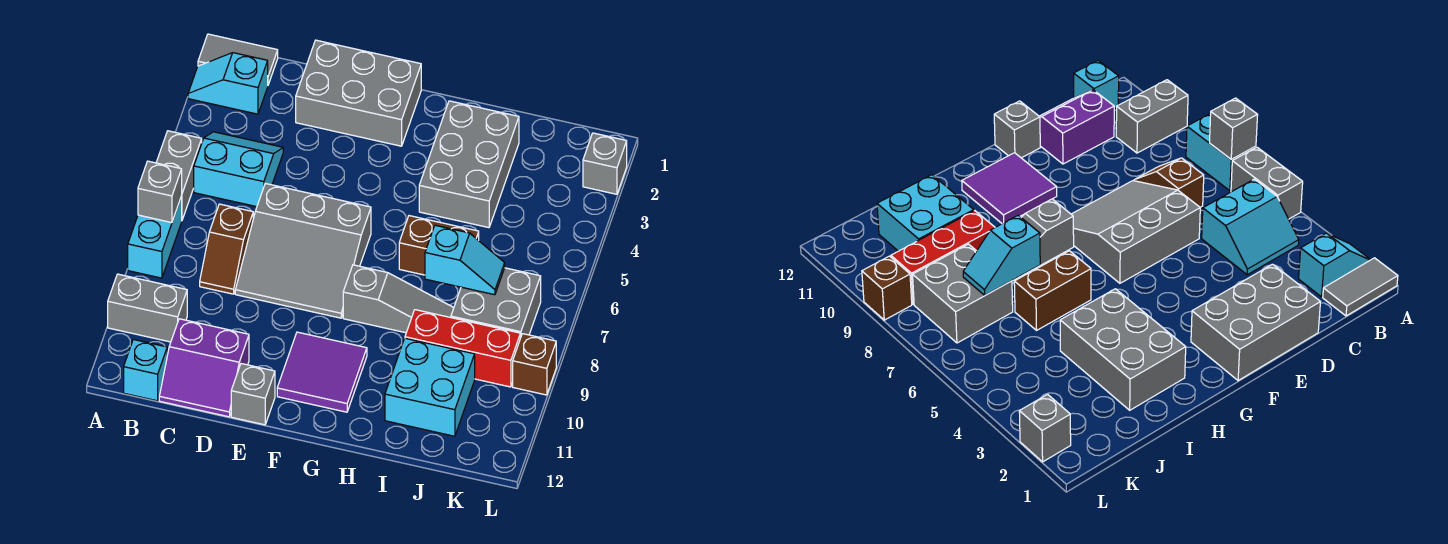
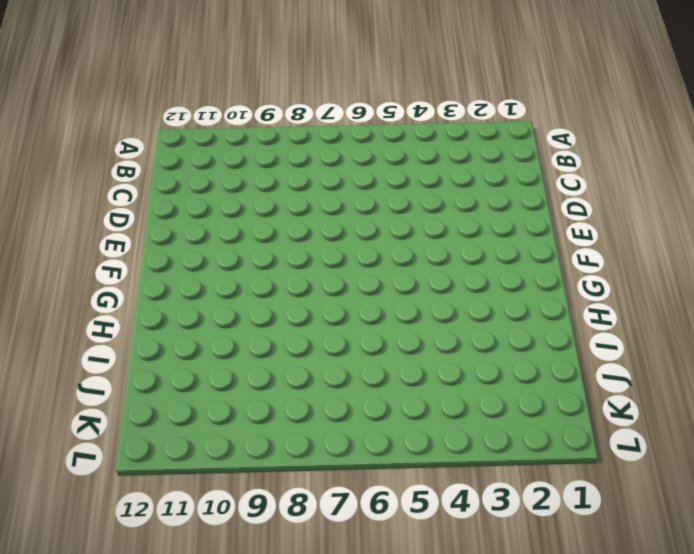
none -> grey 1x2 tile [198,34,278,85]
none -> cyan 1x2 slope [188,53,268,114]
none -> grey 1x2 brick [156,131,202,220]

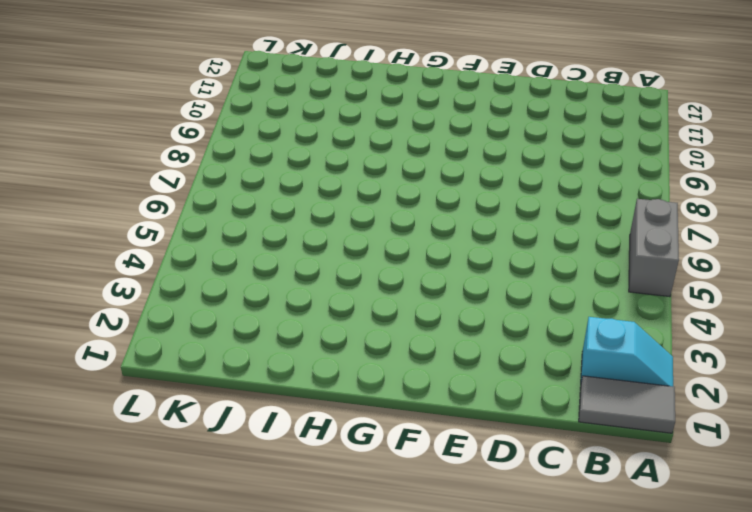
none -> cyan 1x2 brick [128,196,182,278]
none -> grey 1x2 brick [108,274,187,342]
none -> cyan 2x2 slope [194,132,283,207]

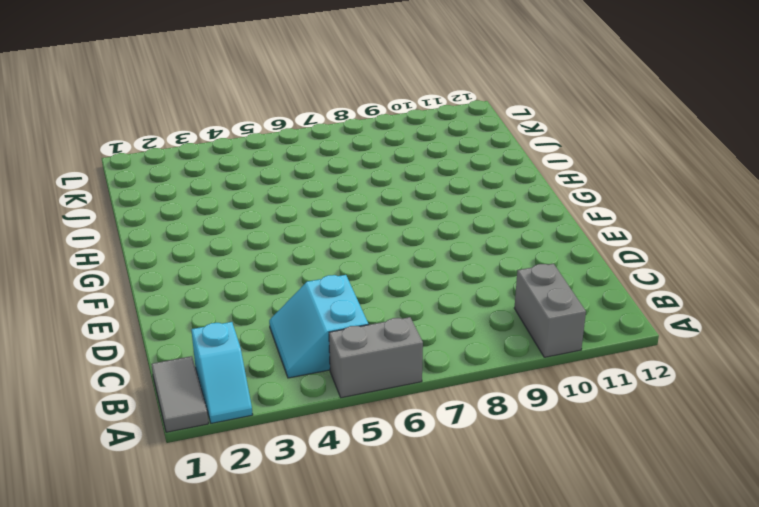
none -> cyan 1x2 brick [128,196,182,278]
none -> cyan 1x1 brick [124,339,167,401]
none -> brown 1x2 slope [200,204,253,294]

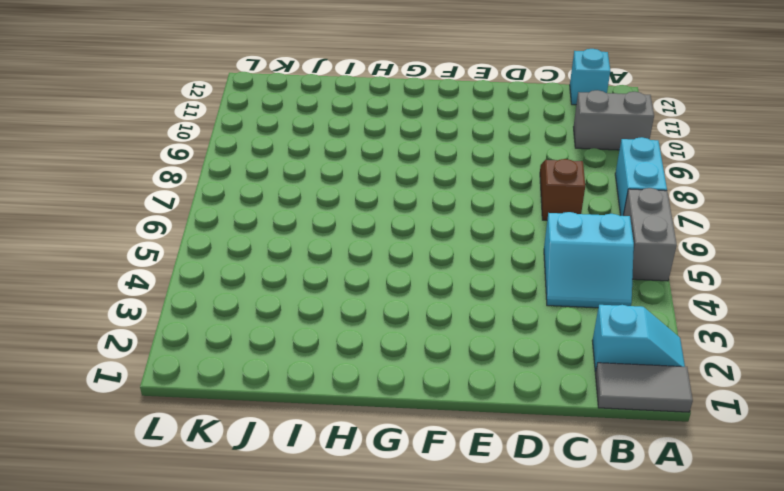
none -> purple 2x2 slope [159,319,249,417]
none -> grey 2x3 brick [296,40,421,146]
none -> grey 3x3 slope [235,183,371,318]

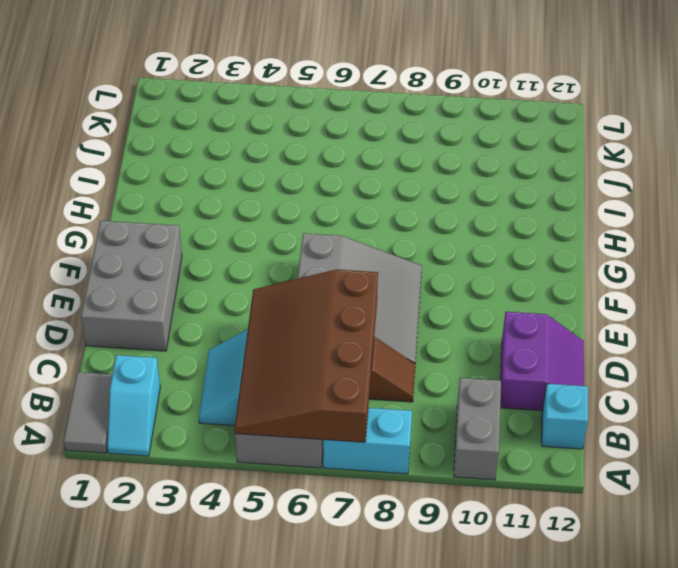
brown 3x4 slope [235,269,378,442] -> grey 1x1 brick [138,161,182,223]
none -> grey 1x1 brick [231,364,275,425]
none -> purple 2x2 tile [277,332,367,412]
none -> grey 1x3 slope [343,265,454,333]

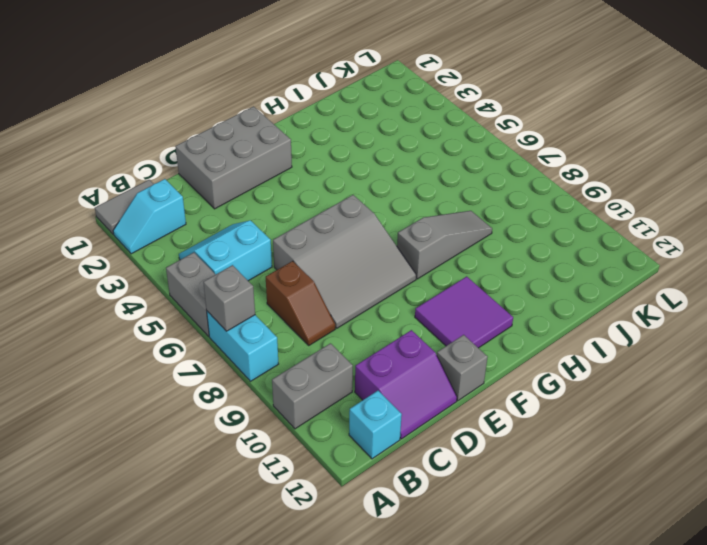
none -> grey 2x3 brick [419,101,519,228]
none -> brown 1x2 brick [399,216,479,275]
none -> red 1x3 brick [405,310,520,387]

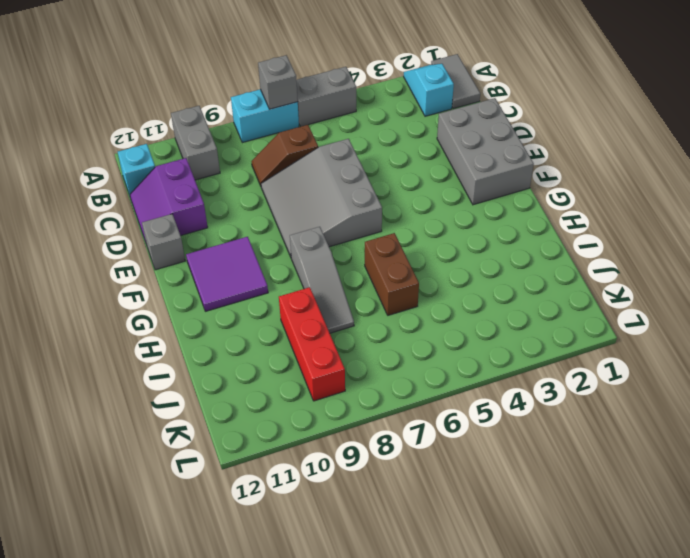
none -> cyan 2x2 slope [194,132,283,207]
none -> grey 2x3 brick [419,101,519,228]
none -> cyan 2x2 brick [385,338,475,436]

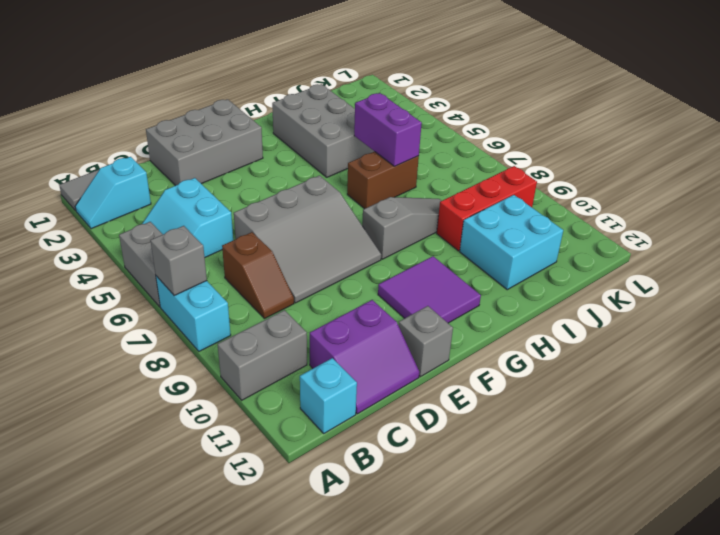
cyan 2x2 slope [142,178,233,257] -> cyan 2x2 slope turned to [194,132,283,207]
purple 1x2 brick [354,93,422,166] -> none
none -> grey 2x2 brick [451,268,541,338]
none -> grey 1x1 brick [583,133,627,194]
none -> brown 1x1 brick [513,334,556,395]

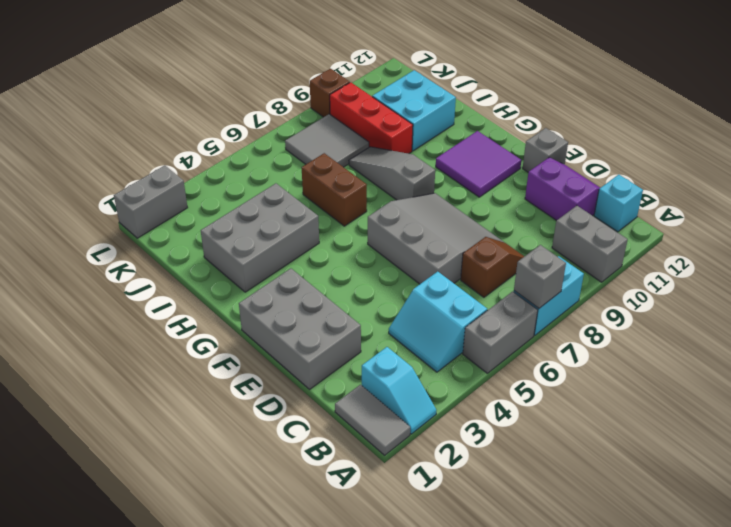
grey 2x2 tile [285,114,369,167] -> grey 2x2 brick [451,268,541,338]
grey 1x2 brick [114,165,188,238] -> grey 1x1 brick [583,133,627,194]
none -> cyan 1x2 slope [425,225,505,295]

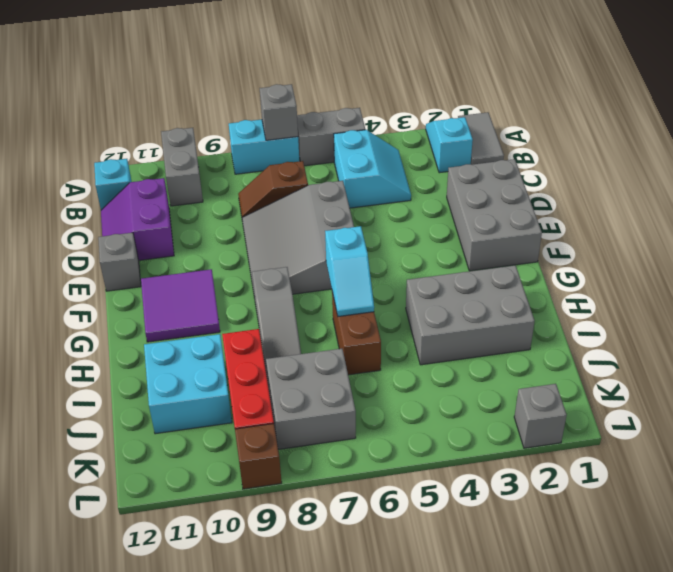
cyan 1x2 slope [325,226,374,316] -> cyan 1x2 slope moved to [425,225,505,295]

